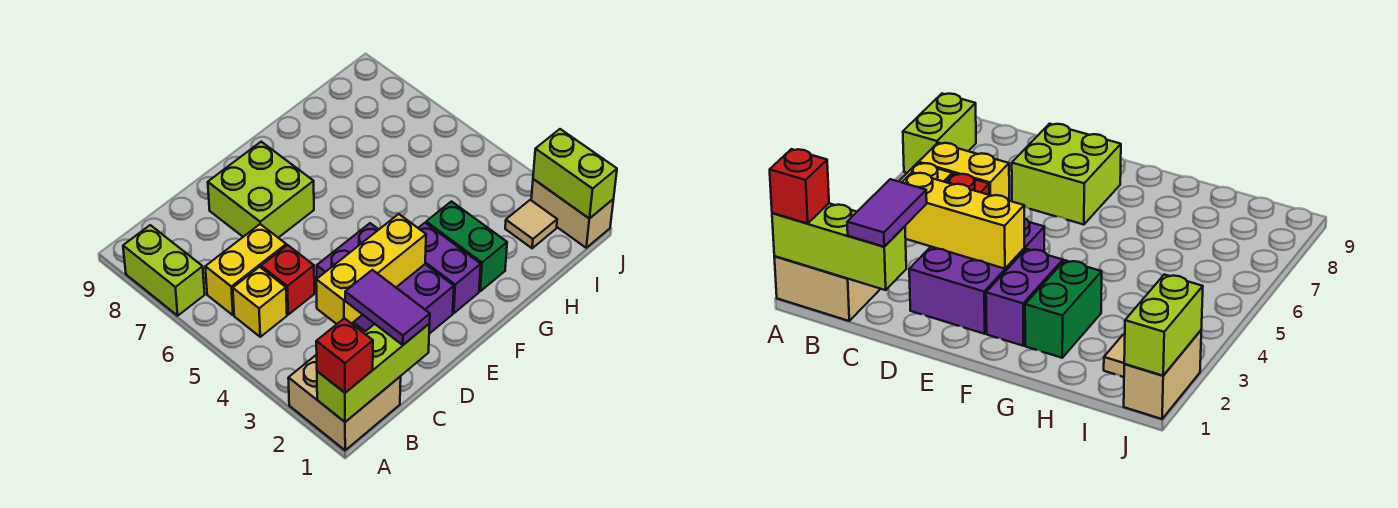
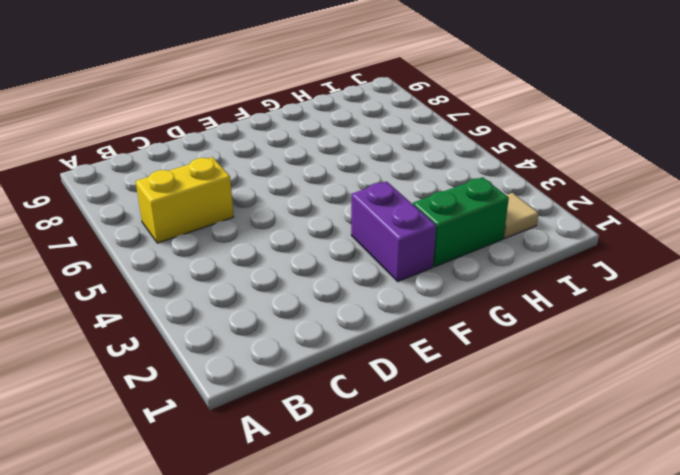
green 1x2 brick [413,177,509,267] -> green 1x2 brick turned to [426,201,507,291]
none -> tan 2x2 brick [288,355,401,450]
none -> lime 1x2 brick [123,225,205,316]
none -> yellow 1x1 brick [233,267,287,337]

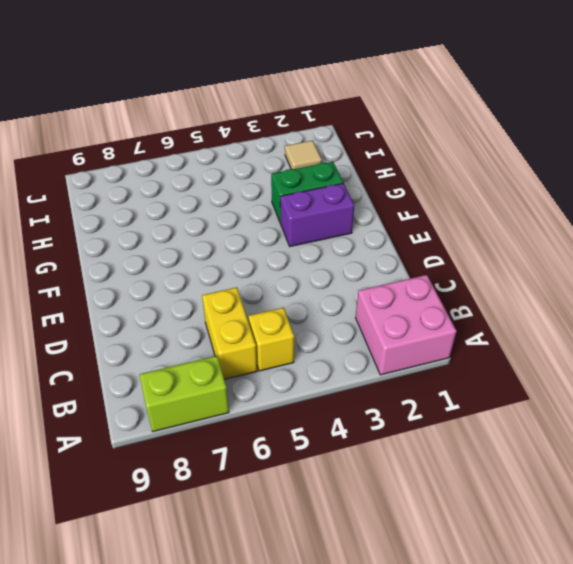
pink 2x2 brick [356,275,457,375] -> tan 2x2 brick [288,355,401,450]
none -> red 1x1 brick [261,245,314,315]
none -> purple 2x3 brick [317,223,454,334]
none -> lime 2x2 brick [208,142,314,238]

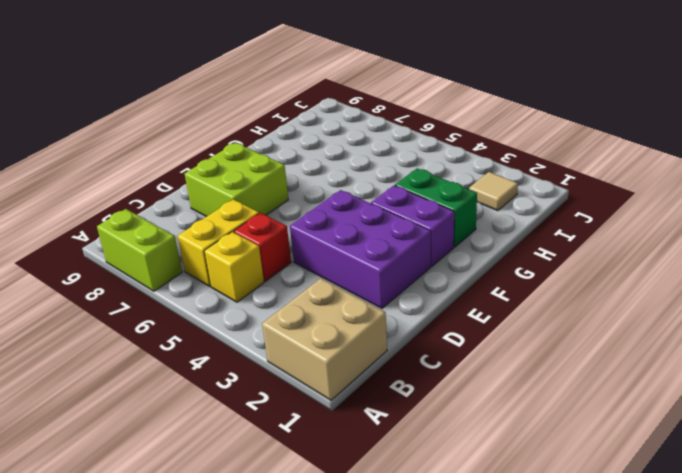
none -> tan 1x2 brick [531,179,614,248]
none -> lime 1x3 brick [317,324,430,422]
none -> yellow 1x3 brick [316,214,426,324]

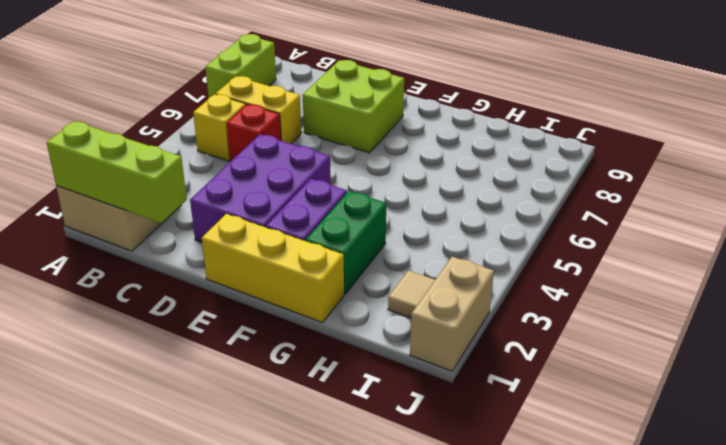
yellow 1x3 brick [202,214,344,323] -> yellow 1x3 brick moved to [316,214,426,324]
none -> lime 1x2 brick [533,129,617,219]
none -> red 1x1 brick [316,318,373,393]
none -> purple 1x2 tile [345,270,430,345]

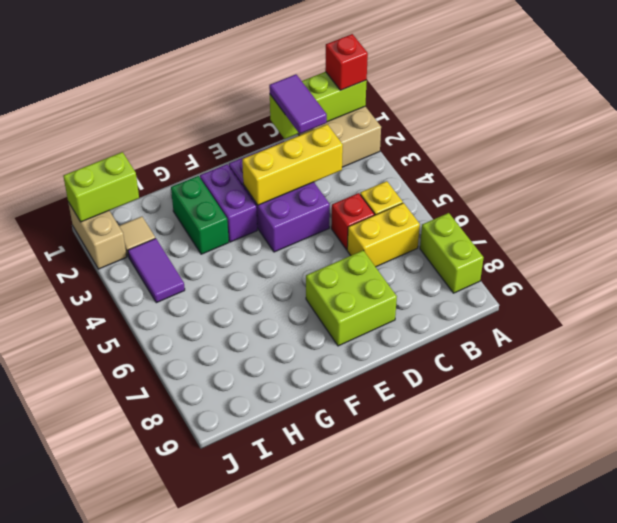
lime 1x2 brick [63,152,139,222] -> lime 1x2 brick turned to [533,129,617,219]
purple 1x2 tile [128,238,185,303] -> none

